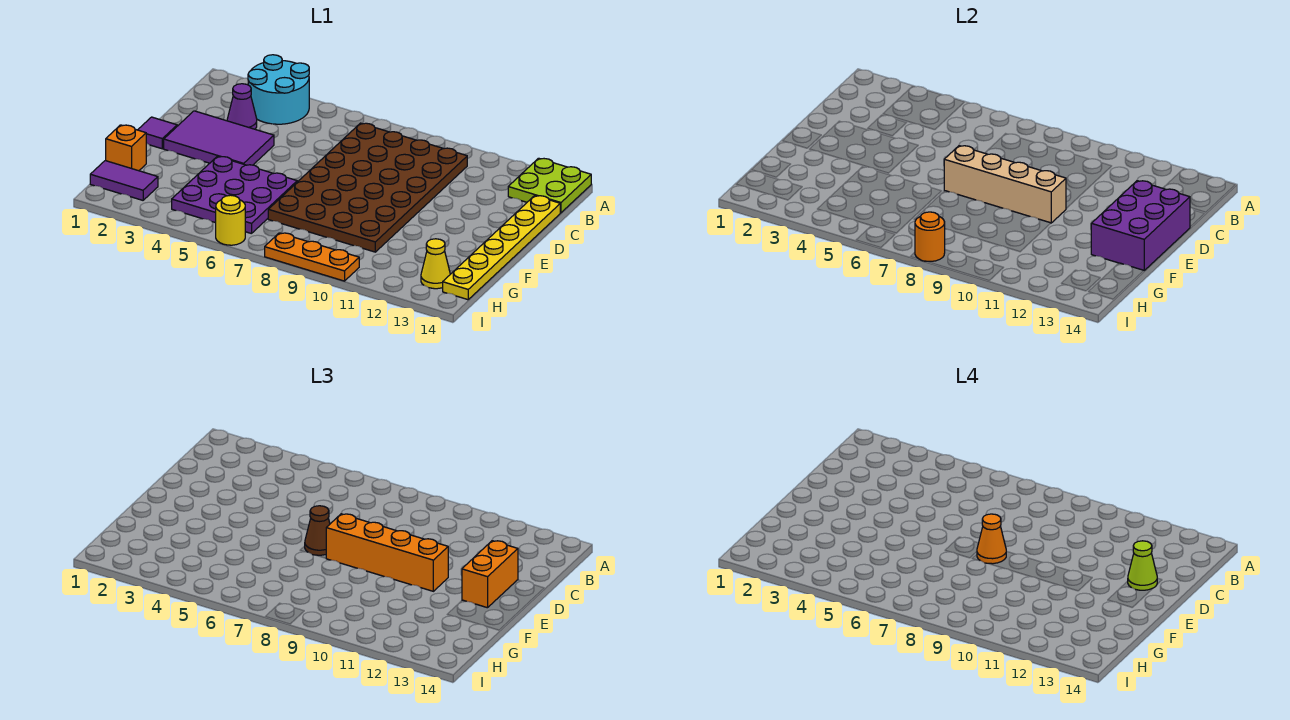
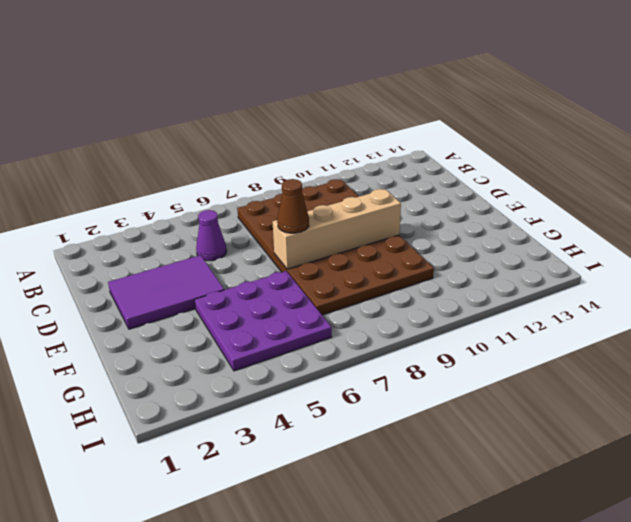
purple 1x1 cone [196,210,227,261] -> purple 1x1 cone moved to [227,84,257,129]
none -> cyan 2x2 round brick [248,55,309,124]
none -> lime 2x2 plate [508,158,591,213]
none -> yellow 1x6 plate [443,196,560,300]

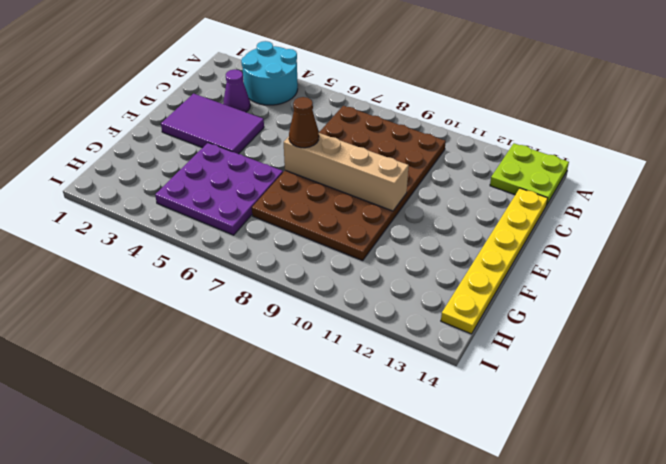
none -> purple 1x1 tile [138,117,177,149]
none -> orange 1x1 brick [106,125,146,171]
none -> purple 1x2 tile [90,161,158,200]

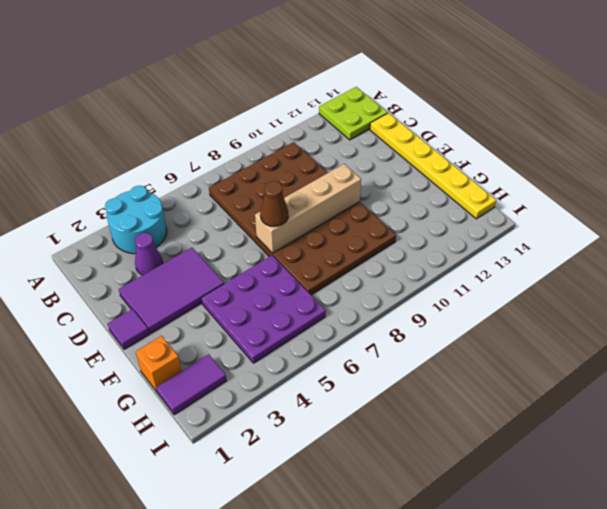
none -> yellow 1x1 cone [421,239,450,289]
none -> yellow 1x1 round brick [216,195,245,245]
none -> orange 1x3 plate [265,233,359,281]

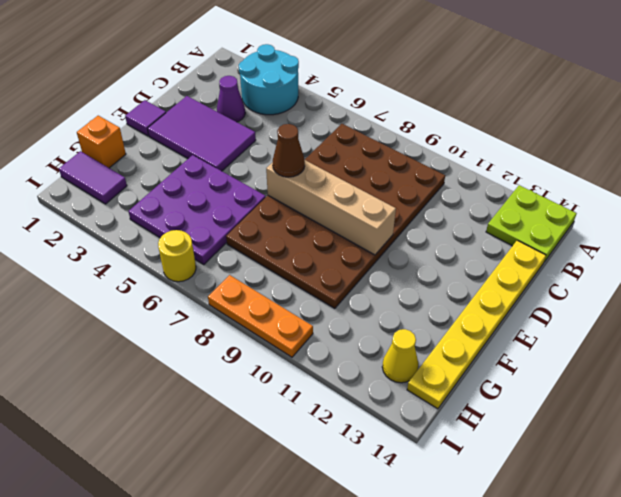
none -> purple 2x3 brick [1091,181,1190,270]
none -> orange 1x1 round brick [915,212,945,261]
none -> orange 1x2 brick [462,541,518,608]

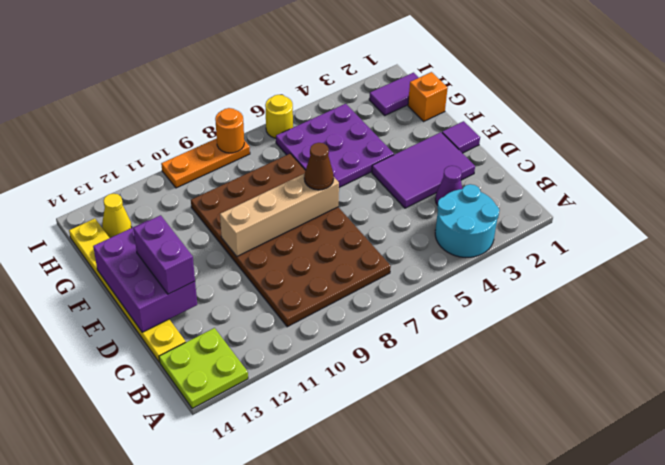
purple 1x2 brick [133,215,195,294] -> orange 1x2 brick [462,541,518,608]
none -> orange 1x4 brick [326,514,448,591]
none -> lime 1x1 cone [1128,541,1157,590]
none -> orange 1x1 cone [977,514,1006,564]

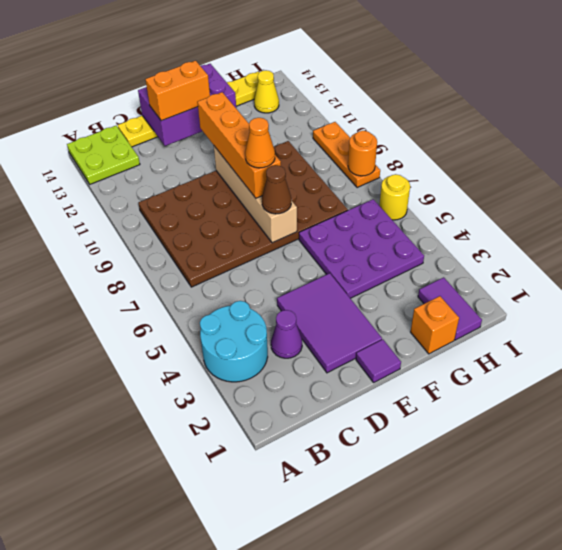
none -> lime 1x1 cone [1128,541,1157,590]

